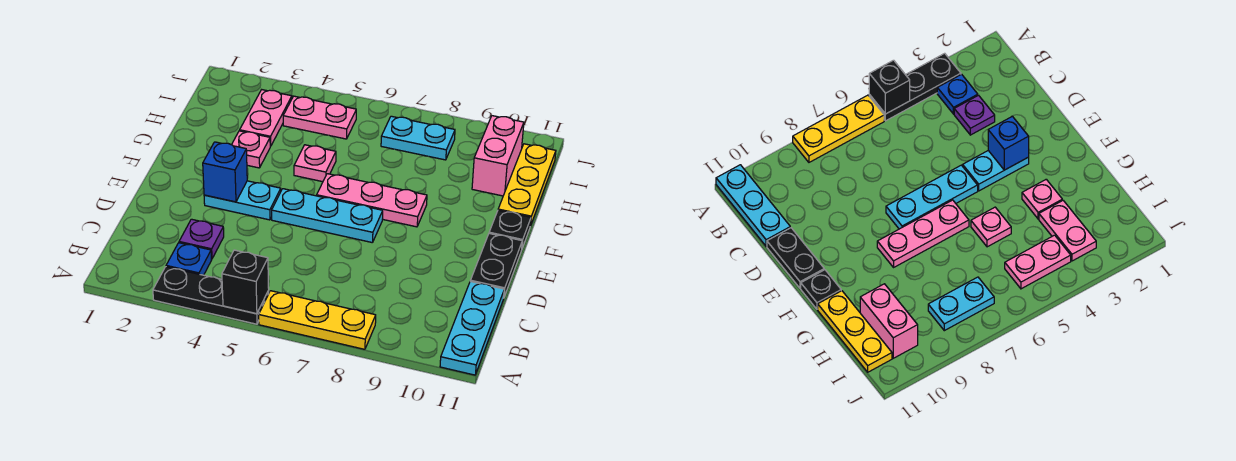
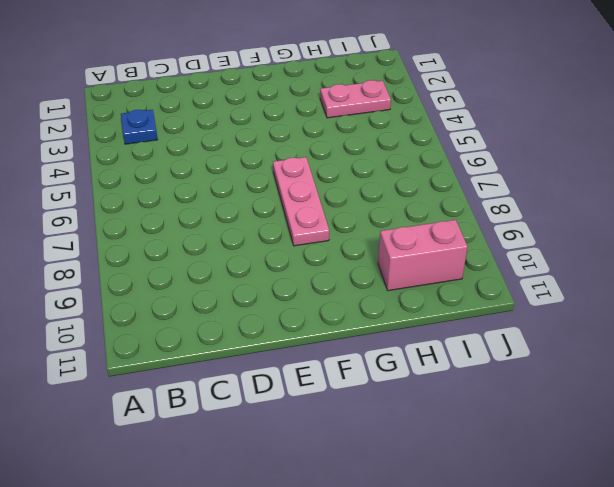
none -> black 1x3 plate [153,267,269,324]
none -> yellow 1x3 plate [259,291,376,349]
none -> cyan 1x3 plate [440,282,504,375]

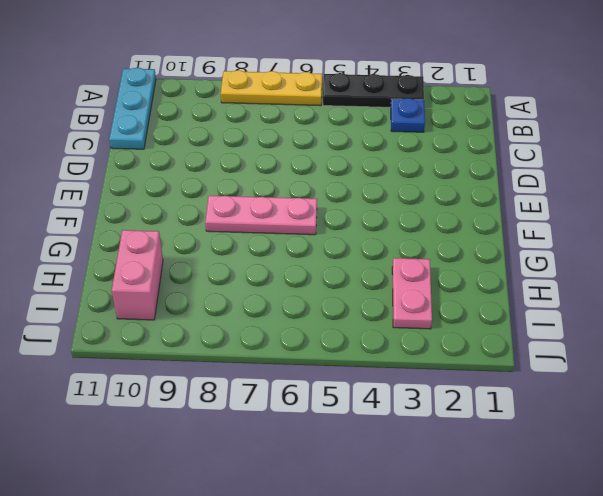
none -> purple 1x1 plate [179,219,224,259]
none -> black 1x2 plate [470,234,522,297]
none -> cyan 1x2 plate [204,181,281,220]

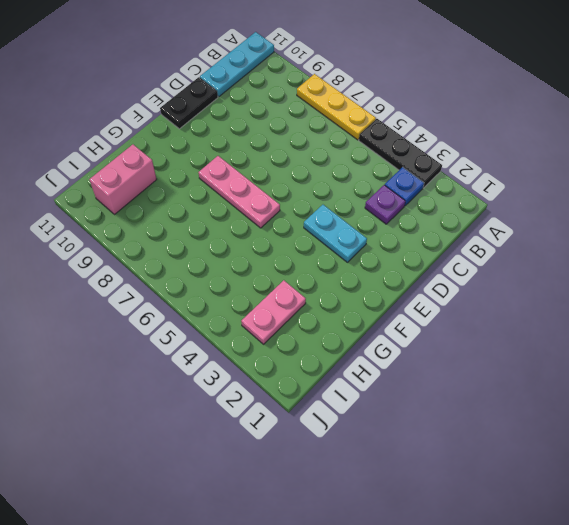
none -> cyan 1x3 plate [272,189,383,243]
none -> black 1x1 plate [489,210,531,248]
none -> pink 1x1 plate [232,131,270,168]

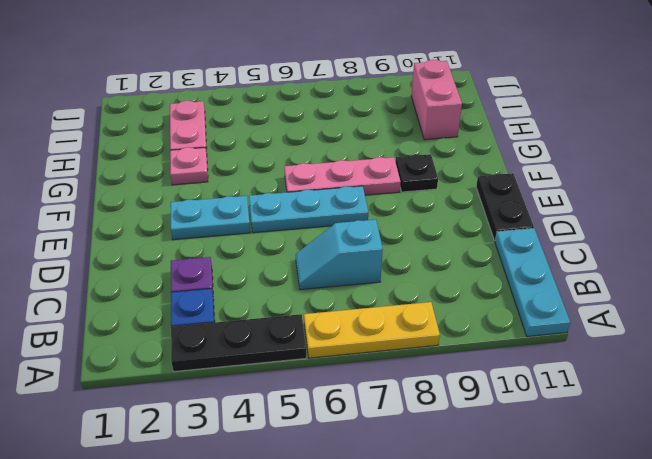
cyan 1x2 slope [296,220,383,290] -> none
black 1x1 plate [396,154,438,192] -> black 1x1 plate moved to [489,210,531,248]
none -> pink 1x1 plate [294,145,336,182]
none -> yellow 1x3 plate [498,144,556,226]
none -> pink 1x2 plate [283,96,356,139]

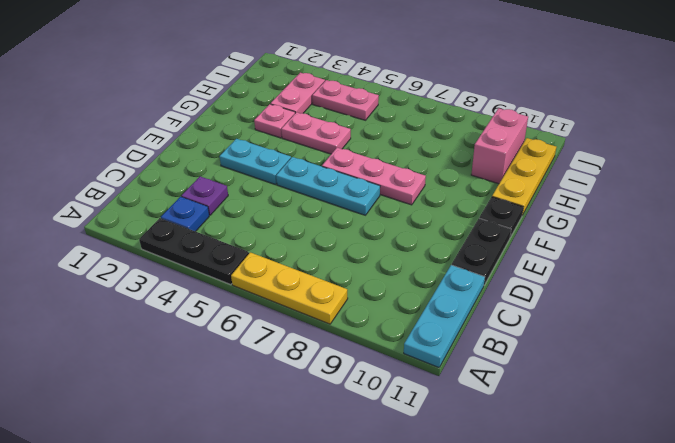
pink 1x2 plate [281,112,351,154] -> pink 1x1 plate [294,145,336,182]
none -> cyan 1x2 plate [381,116,455,160]
none -> black 1x1 brick [222,250,269,314]
none -> blue 1x1 brick [203,142,247,202]

